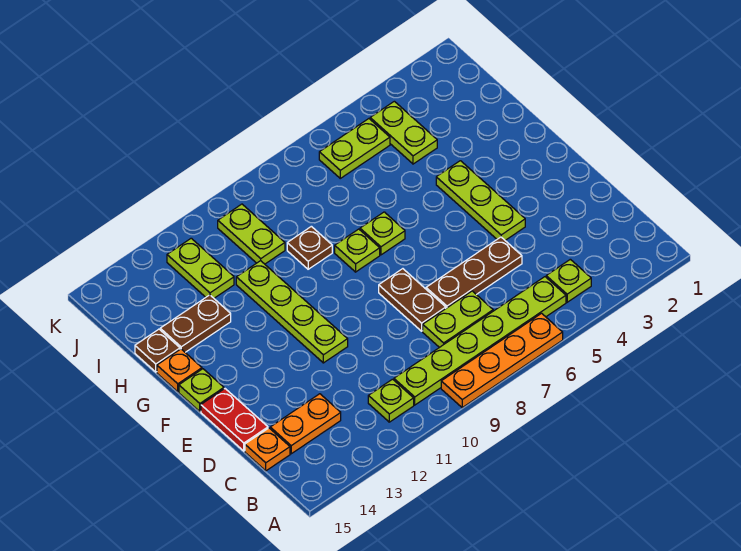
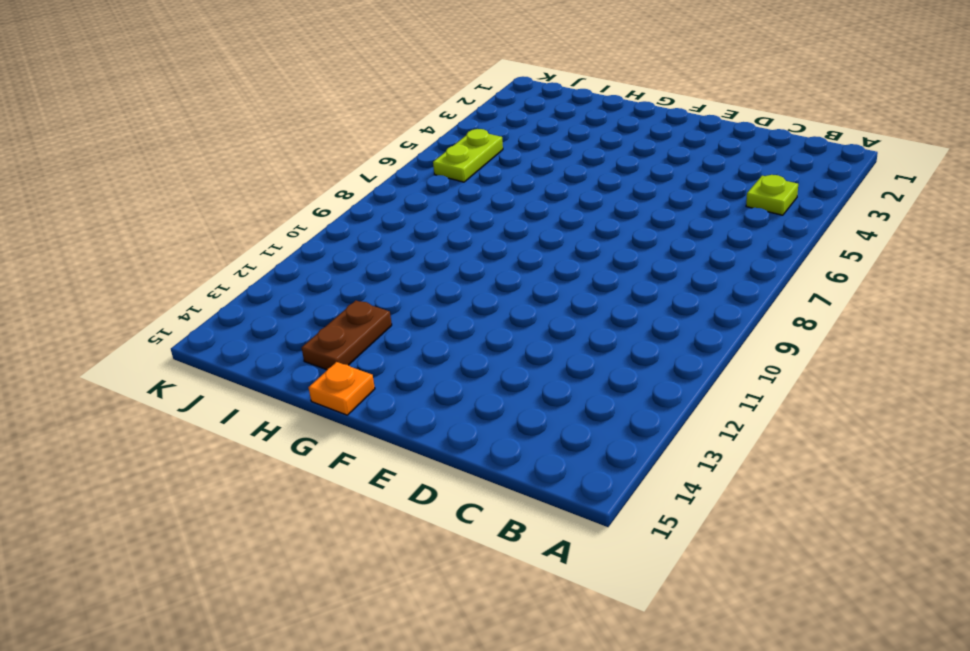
none -> orange 1x4 plate [441,313,563,408]
none -> lime 1x6 plate [394,277,566,405]
none -> lime 1x1 plate [368,379,414,422]

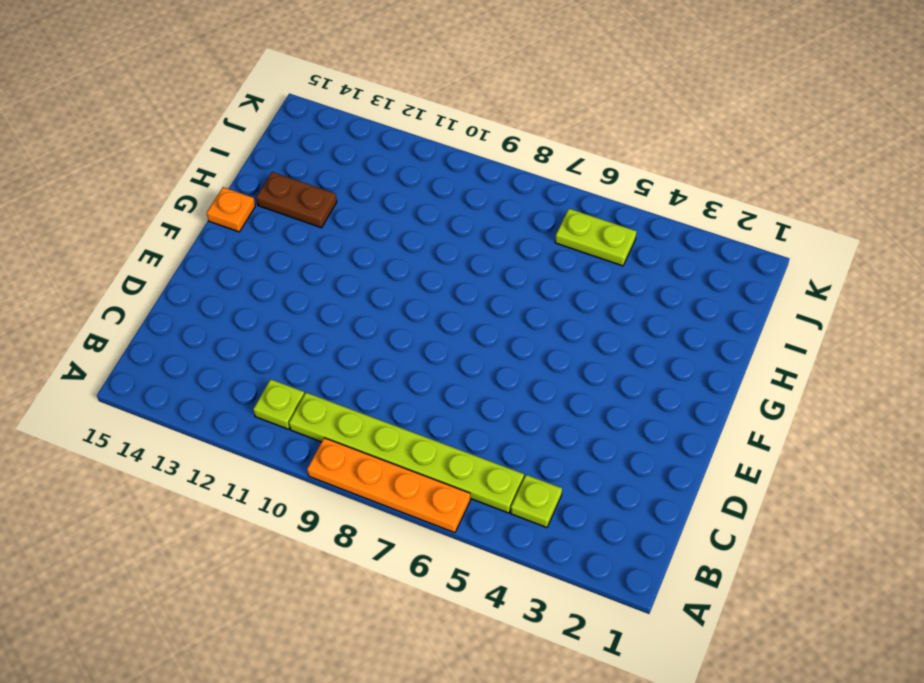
none -> lime 1x2 plate [423,291,493,348]
none -> orange 1x2 plate [270,394,341,454]
none -> orange 1x1 plate [245,428,290,471]

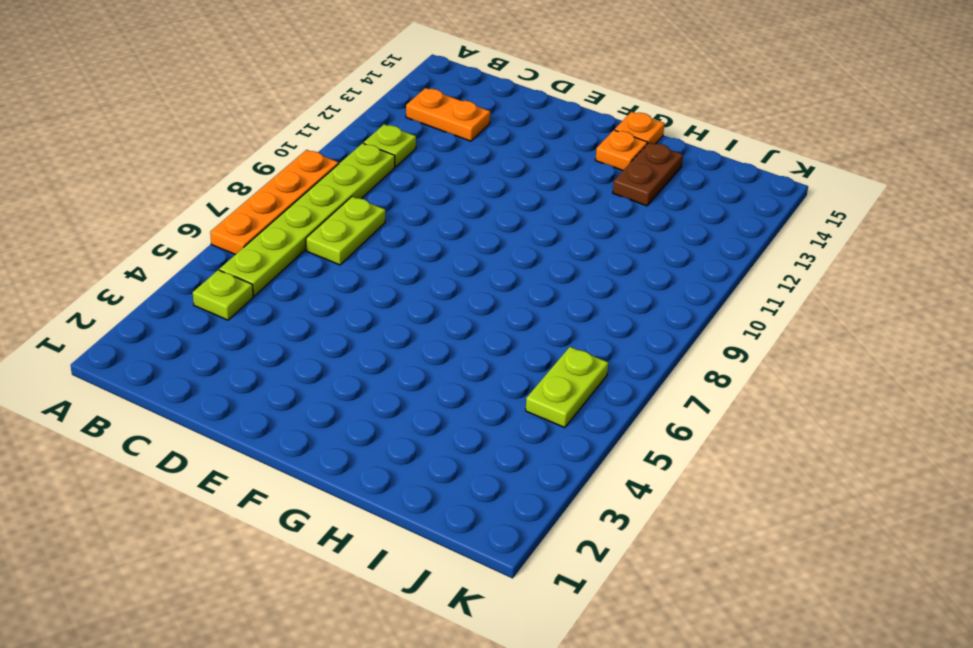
orange 1x2 plate [406,88,490,141] -> orange 1x2 plate turned to [270,394,341,454]
orange 1x1 plate [595,130,647,170] -> orange 1x1 plate moved to [245,428,290,471]
none -> brown 1x3 plate [426,237,522,308]
none -> brown 1x2 plate [379,269,446,331]
none -> red 1x2 plate [201,389,268,451]

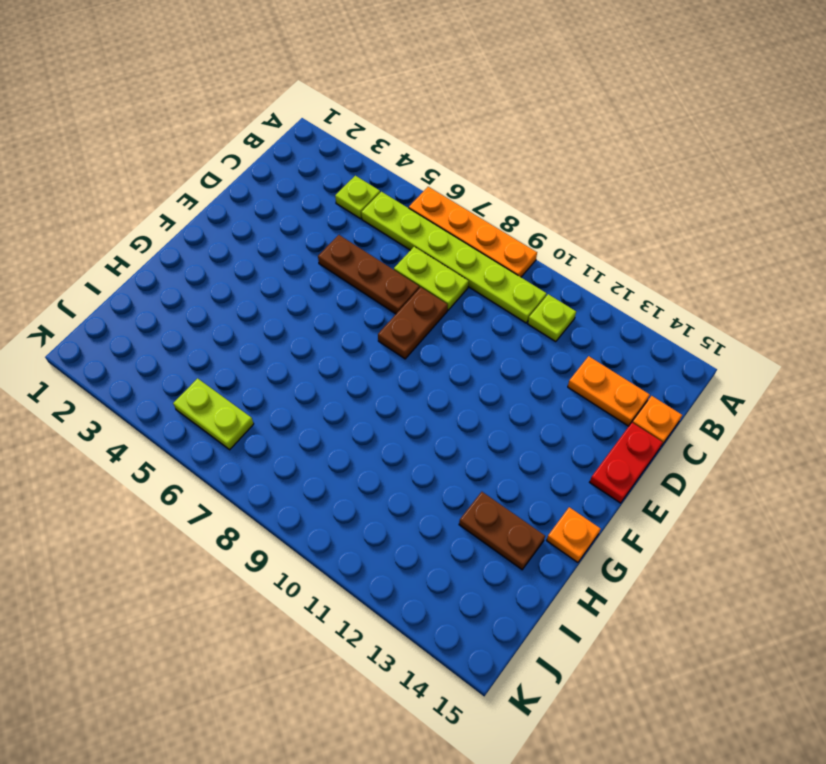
none -> lime 1x3 plate [436,161,525,240]
none -> lime 1x4 plate [236,261,348,363]
none -> lime 1x1 plate [179,369,224,412]

